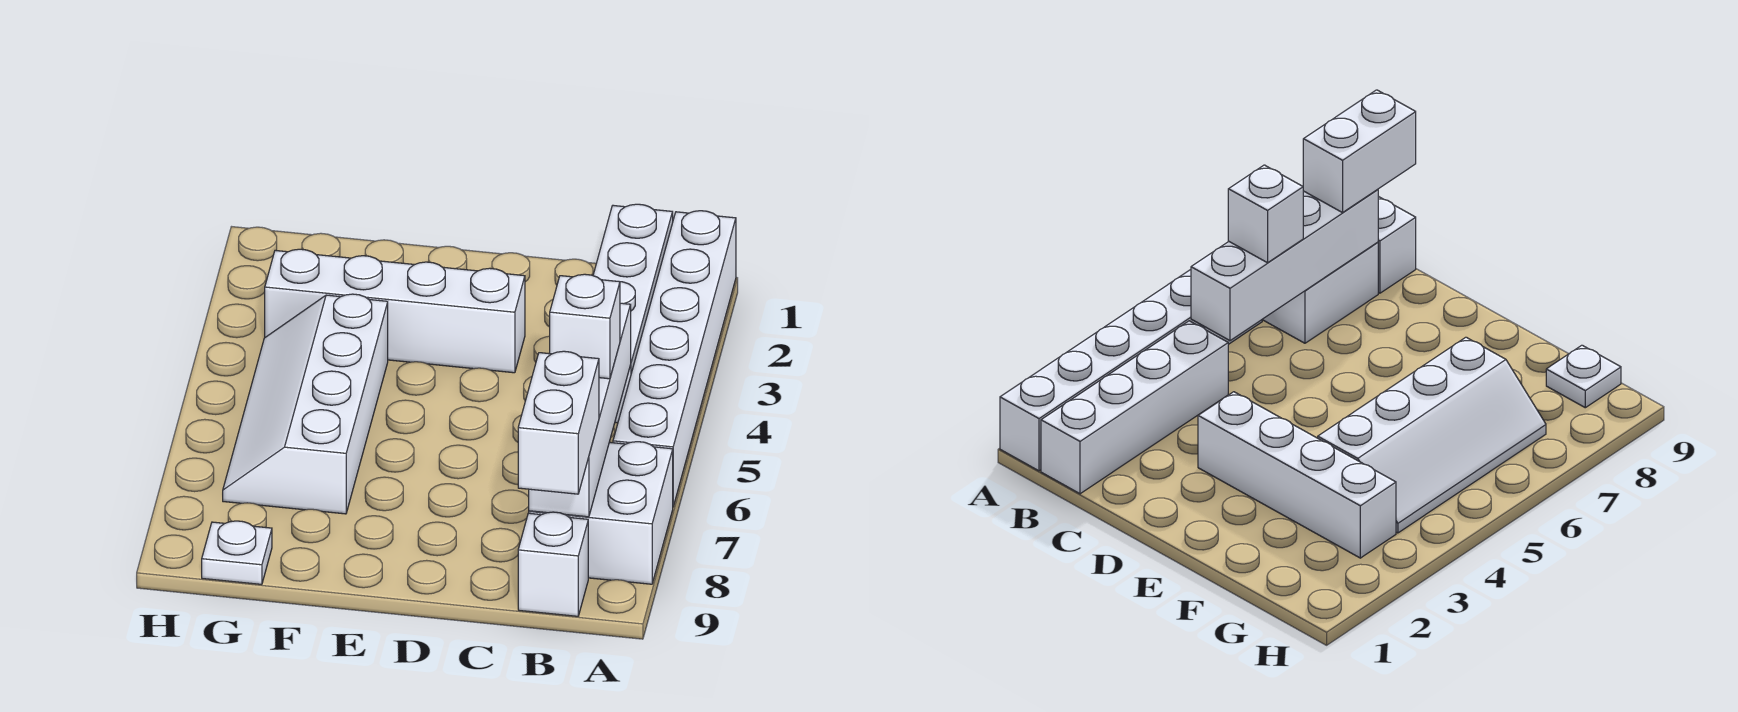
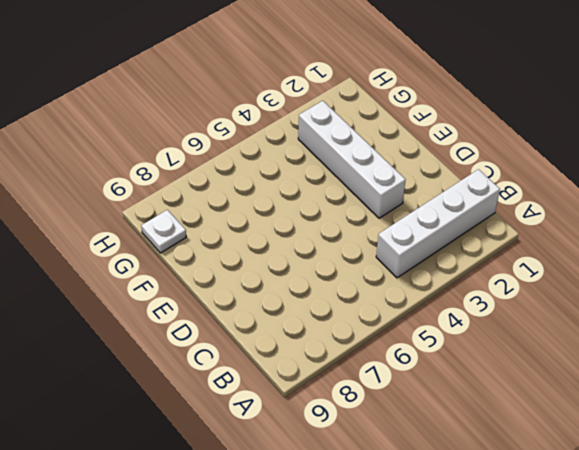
none -> white 1x6 brick [613,211,736,506]
none -> white 2x2 brick [529,442,673,584]

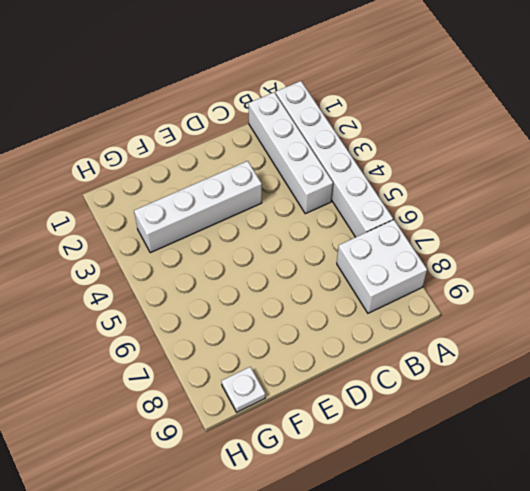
none -> white 1x1 brick [518,512,588,616]
none -> white 2x4 slope [223,294,388,514]

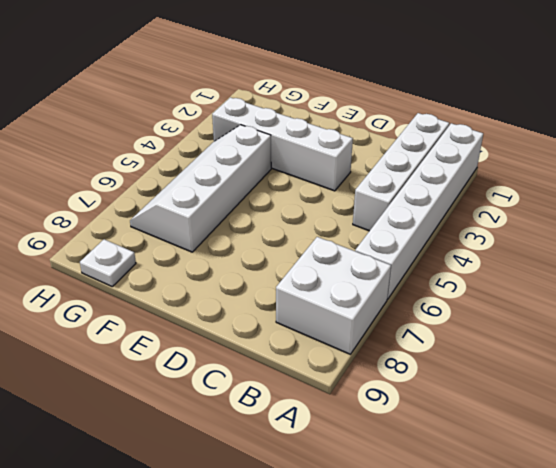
none -> white 1x1 brick [518,512,588,616]
none -> white 1x4 brick [529,303,631,517]

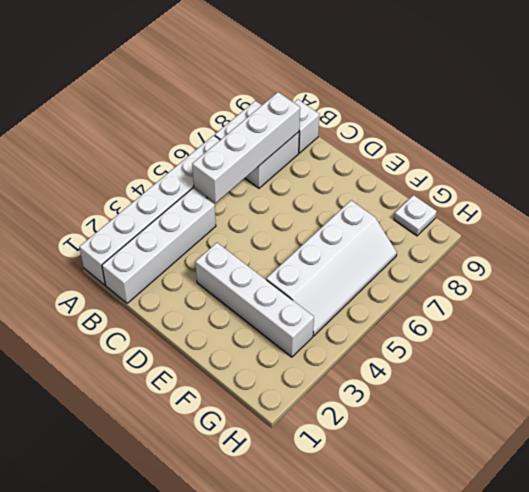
none -> white 1x1 brick [550,274,620,379]
none -> white 1x2 brick [518,351,599,494]

